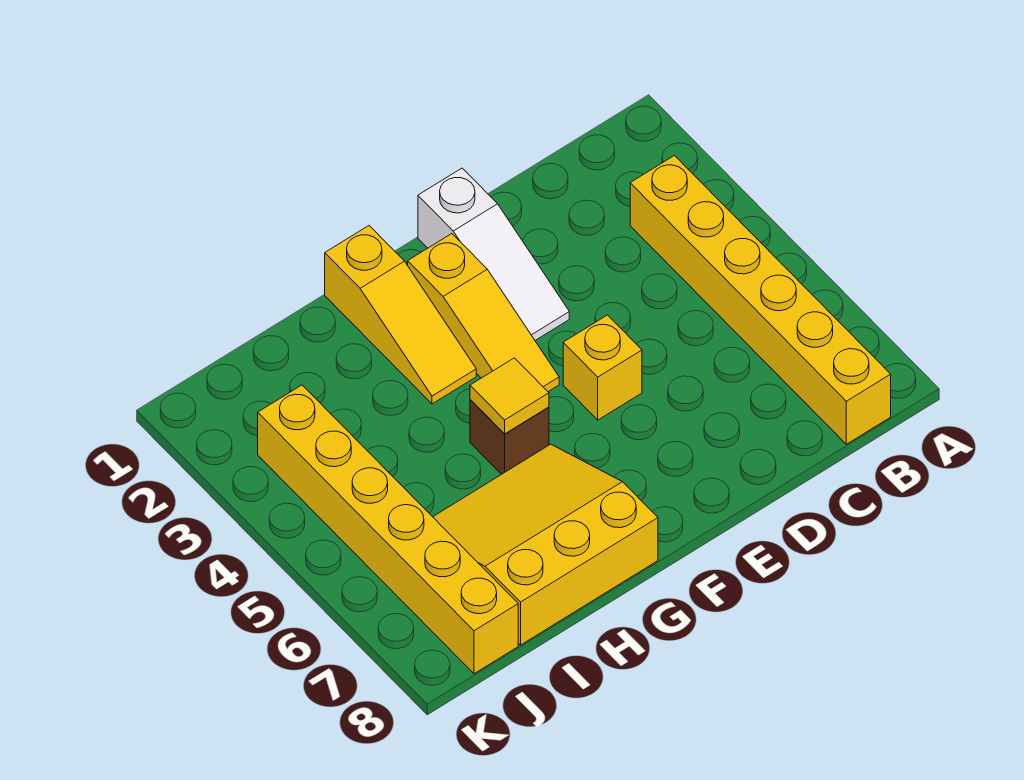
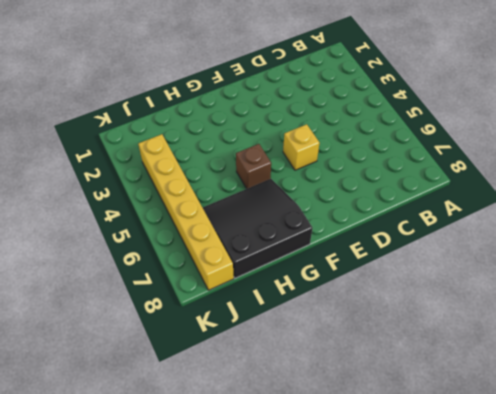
black 3x3 slope [203,179,312,278] -> yellow 3x3 slope [433,444,658,645]
none -> yellow 1x6 brick [630,156,891,444]
none -> white 1x3 slope [418,168,569,340]

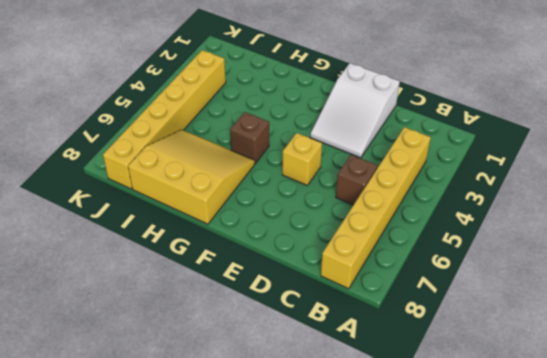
brown 1x1 brick [336,155,378,205] -> none
white 2x3 slope [310,63,400,158] -> white 1x3 slope [418,168,569,340]
none -> yellow 1x3 slope [408,234,559,392]
none -> yellow 1x3 slope [325,226,476,404]

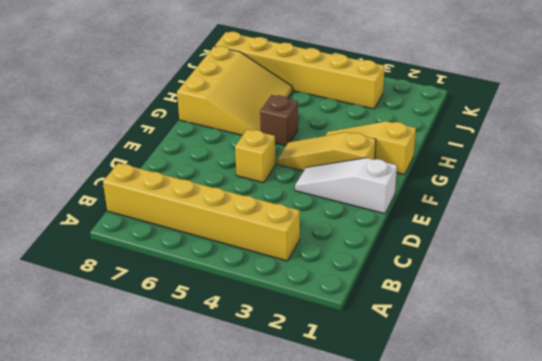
none -> yellow 1x1 tile [470,358,549,434]

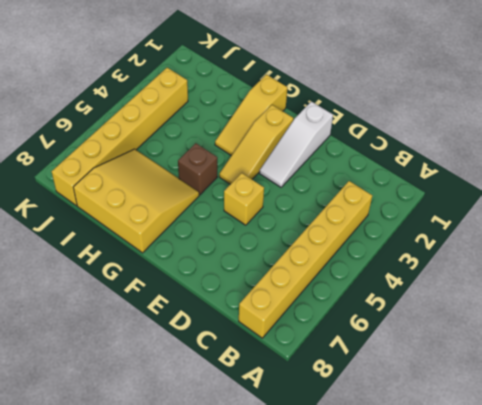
none -> yellow 1x1 tile [470,358,549,434]

